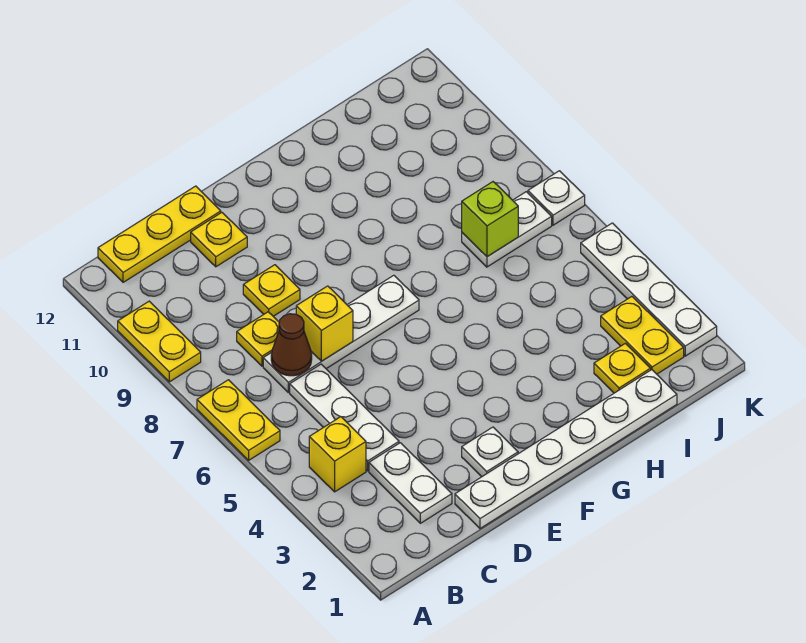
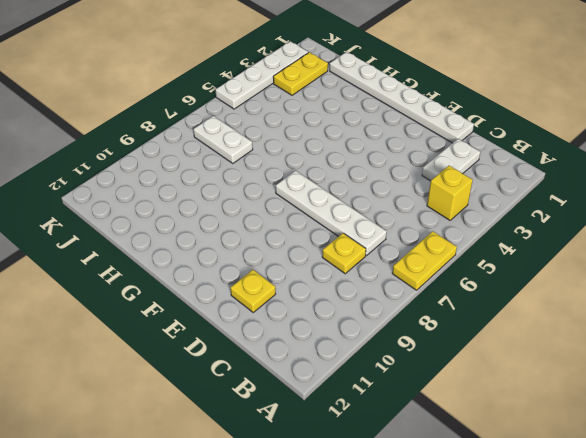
none -> yellow 1x2 plate [118,301,201,382]
none -> yellow 1x3 plate [98,186,221,282]
none -> white 1x3 plate [290,364,399,471]

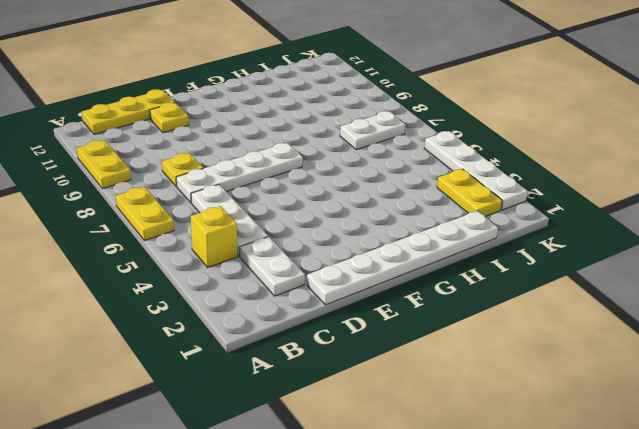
none -> yellow 1x1 plate [243,265,300,316]
none -> white 1x1 plate [462,427,518,477]
none -> yellow 1x1 plate [594,343,651,393]

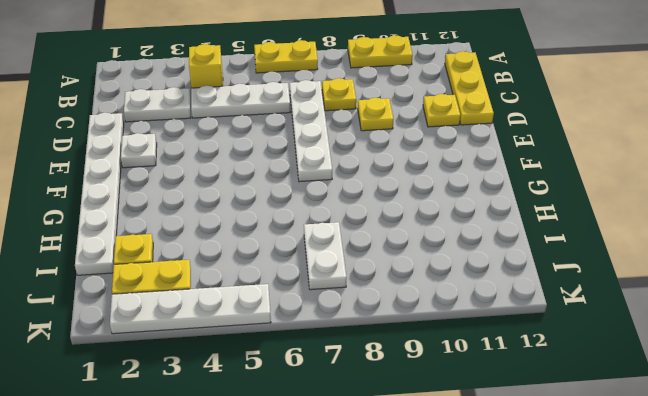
none -> white 1x1 plate [528,171,585,225]
none -> brown 1x1 cone [271,314,312,376]
none -> yellow 1x1 brick [296,286,353,361]

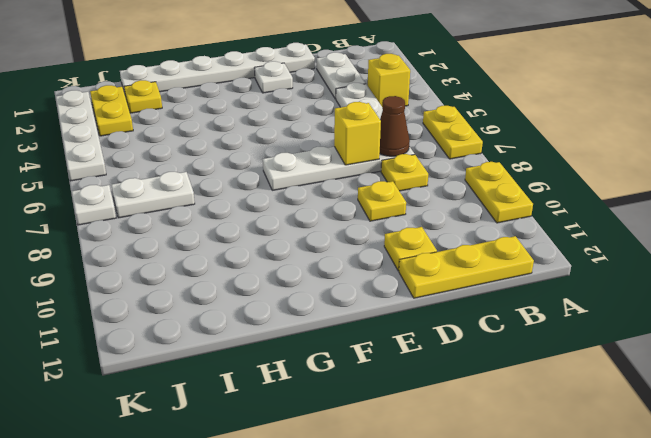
none -> lime 1x1 brick [462,182,518,257]

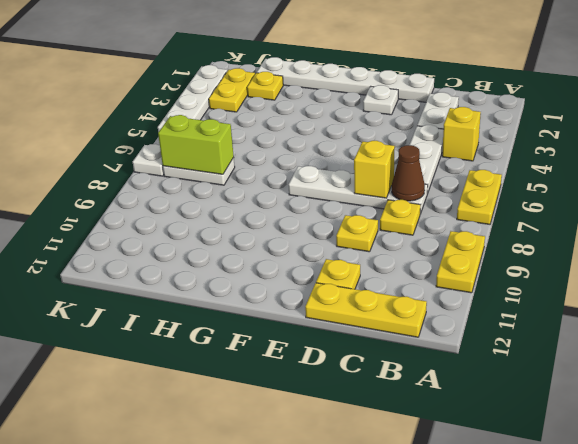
lime 1x2 brick [158,115,234,174] -> lime 1x1 brick [462,182,518,257]

